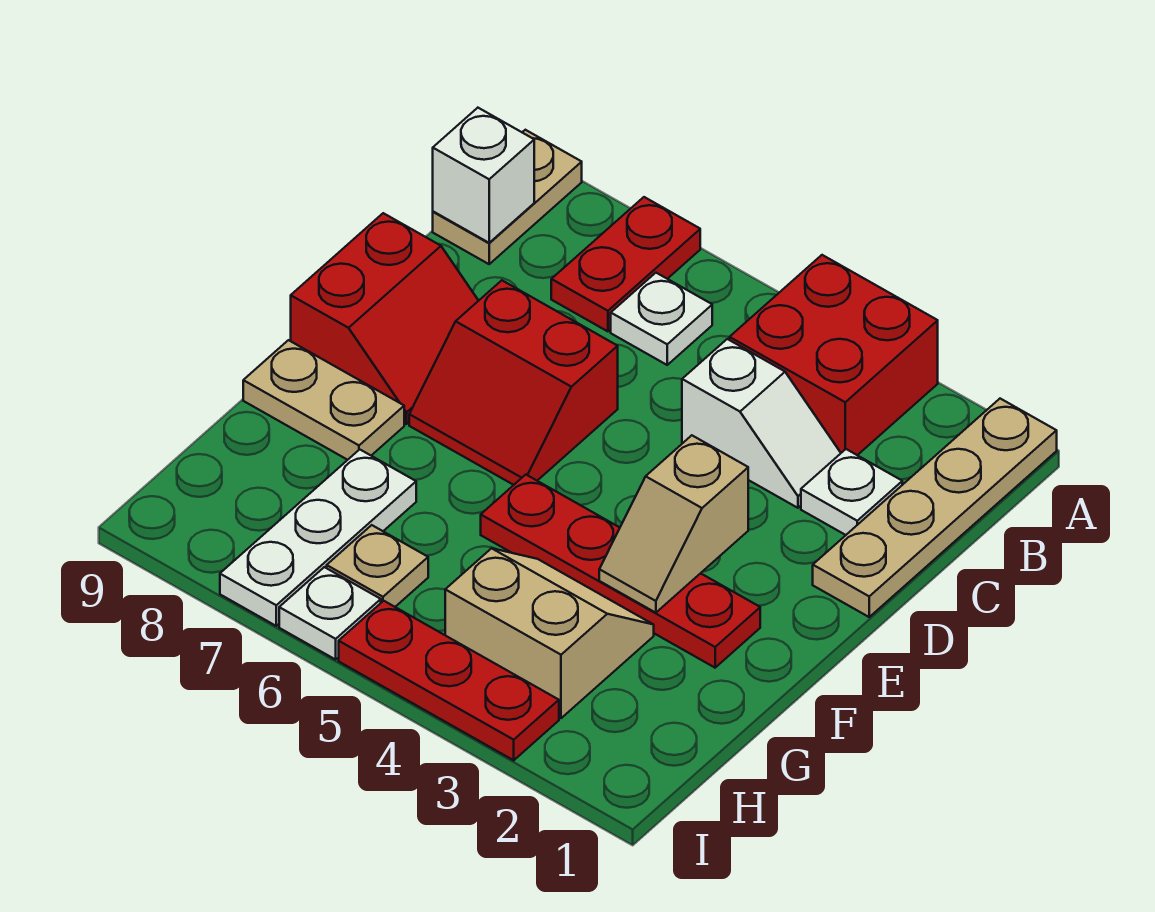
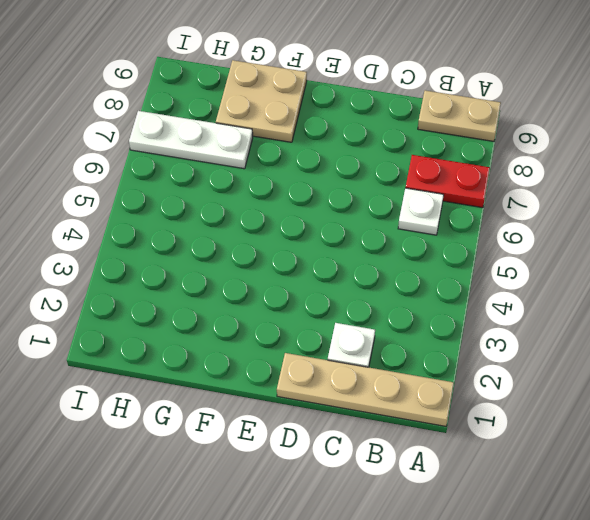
tan 2x2 plate [216,60,307,142] -> tan 1x2 plate [243,340,404,460]
none -> red 2x2 brick [730,255,938,455]
none -> white 1x2 slope [682,339,841,508]
none -> red 2x2 slope [409,280,618,485]

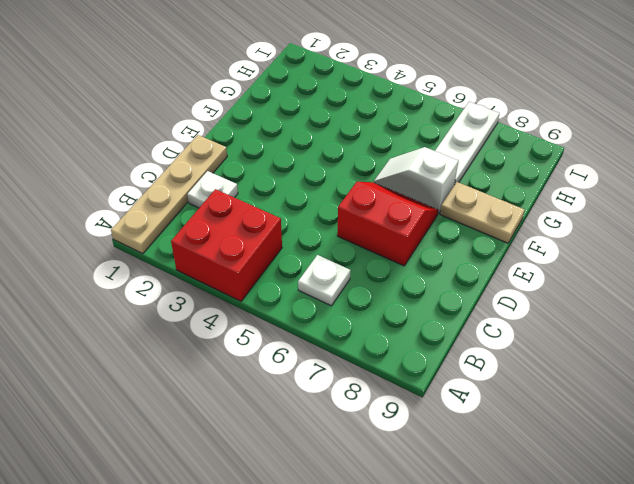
white 1x2 slope [374,147,458,214] -> white 1x2 slope moved to [682,339,841,508]
none -> red 1x2 plate [551,197,700,331]
none -> tan 1x2 plate [433,130,582,264]
none -> red 2x2 slope [291,213,478,424]

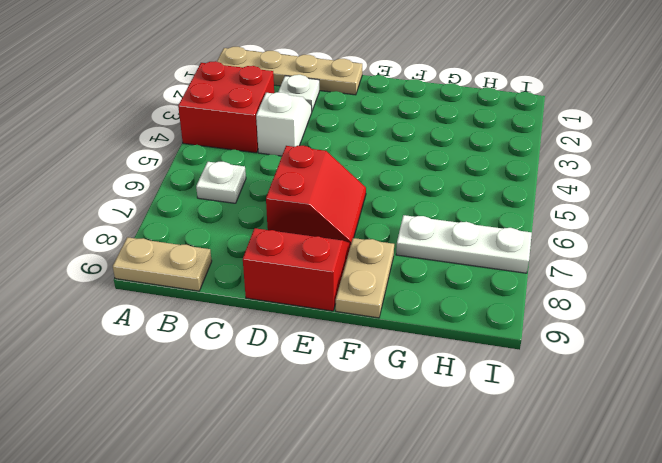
none -> red 1x2 plate [551,197,700,331]
none -> red 1x4 plate [481,475,760,668]
none -> tan 2x2 slope [445,548,654,718]

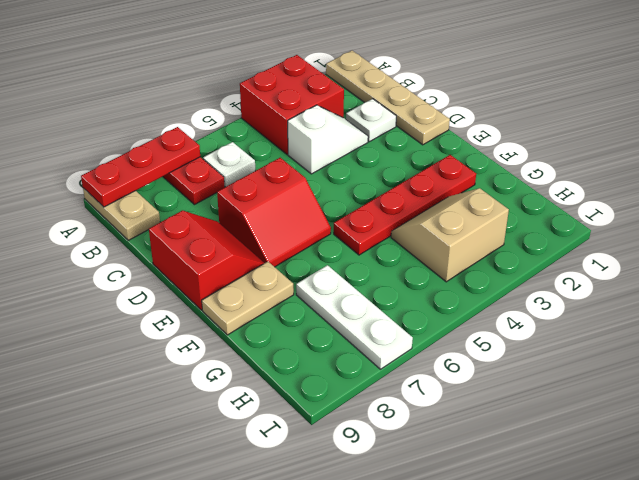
red 1x3 plate [81,127,200,207] -> red 1x3 plate moved to [339,601,559,760]
none -> tan 1x1 plate [327,525,428,607]
none -> white 1x1 plate [279,567,381,660]
none -> white 1x1 brick [433,108,534,243]

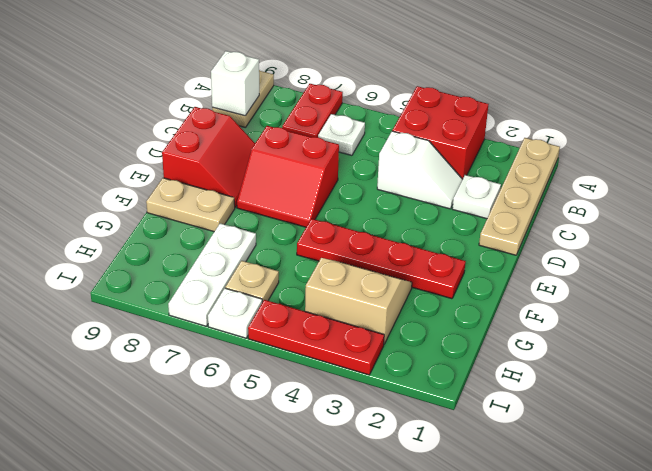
none -> tan 1x2 slope [599,435,748,613]

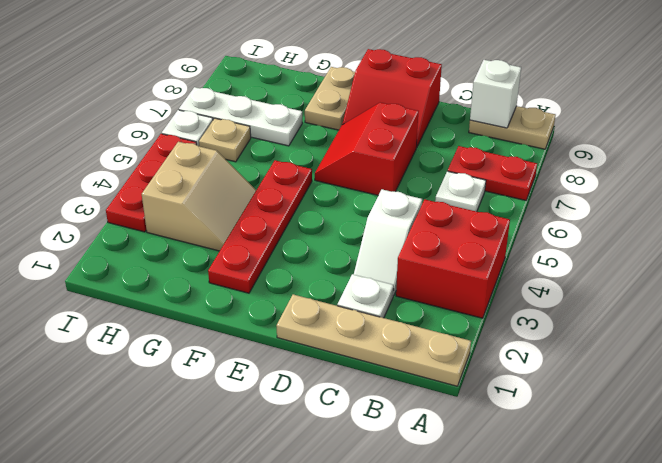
none -> tan 1x2 slope [599,435,748,613]

